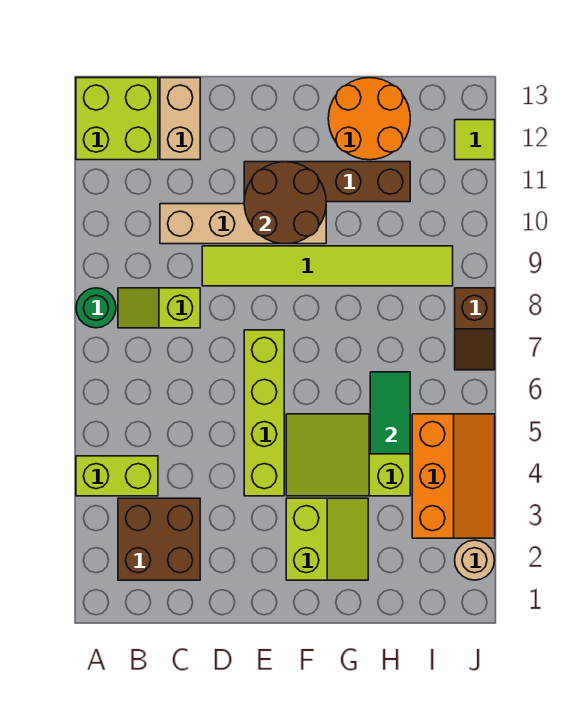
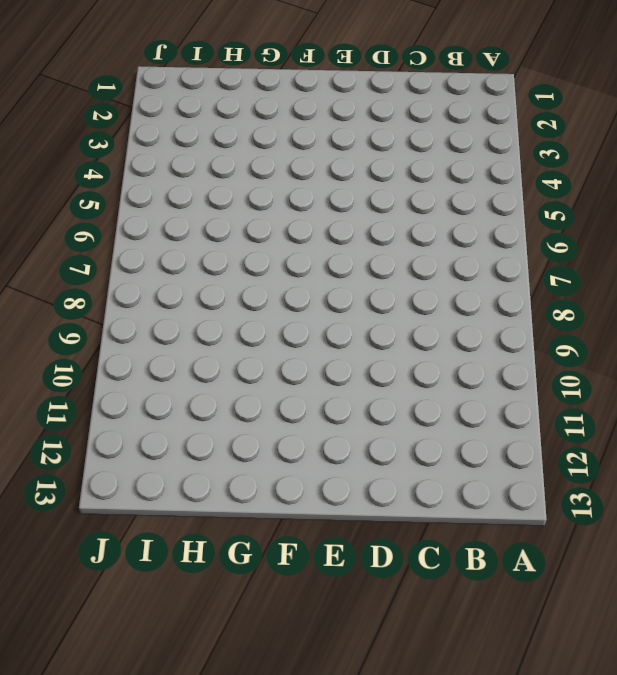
none -> lime 1x2 brick [76,456,158,496]
none -> green 1x1 round brick [76,288,116,328]
none -> lime 2x2 brick [76,78,158,160]

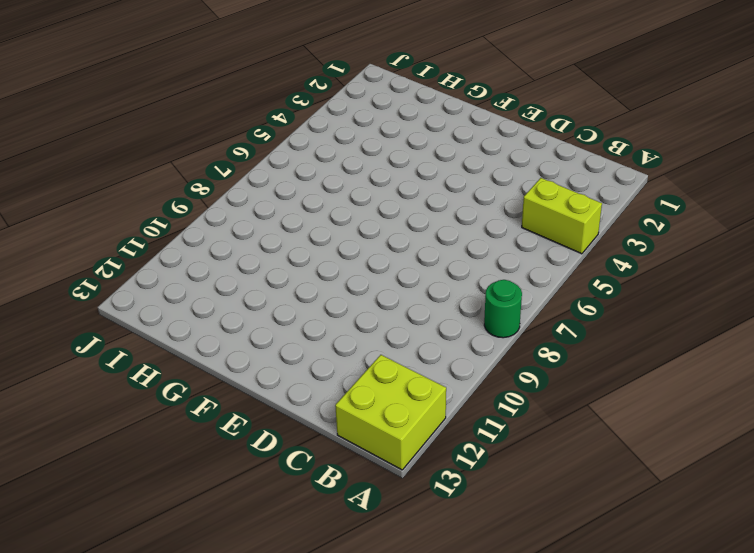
none -> brown 2x2 brick [118,498,200,580]
none -> lime 1x2 slope [118,288,200,328]
none -> tan 1x4 brick [160,204,326,244]

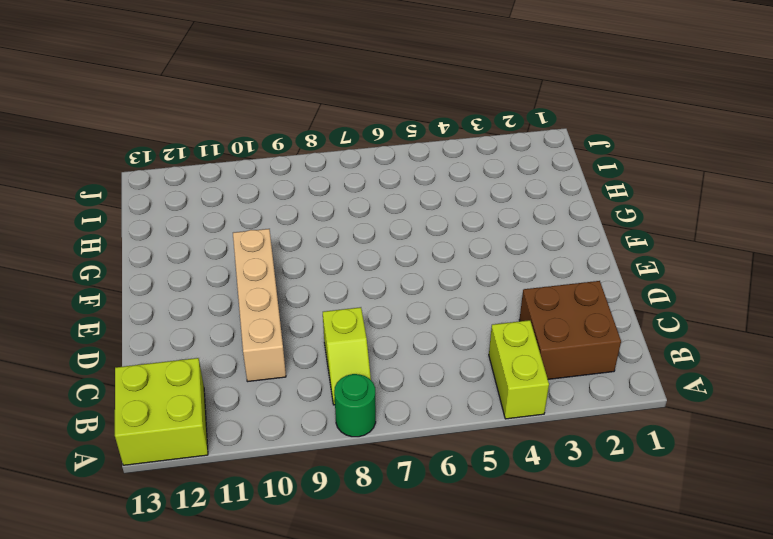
none -> tan 1x2 brick [160,78,200,160]
none -> lime 1x6 tile [202,246,453,286]
none -> lime 1x4 brick [244,330,284,496]

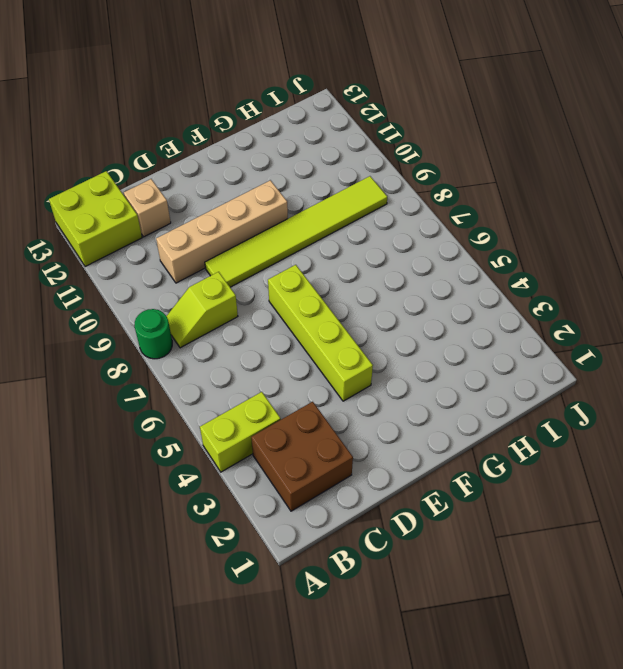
tan 1x1 brick [124,179,171,237] -> tan 1x2 brick [160,78,200,160]
none -> brown 1x4 brick [244,162,410,202]
none -> lime 2x2 slope [286,498,368,580]
none -> lime 2x3 slope [286,414,410,496]

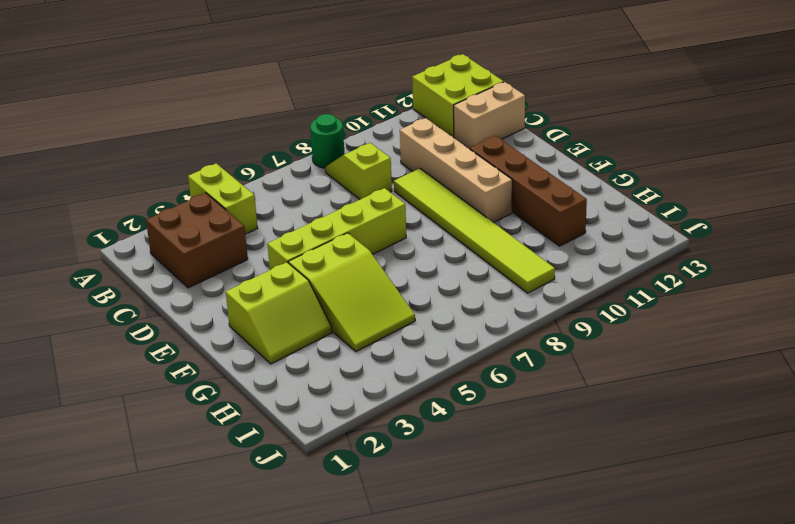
lime 2x3 slope [289,233,415,351] -> lime 2x3 slope turned to [286,414,410,496]
none -> orange 2x2 round brick [328,78,410,160]
none -> orange 2x3 slope [412,414,495,538]
none -> tan 1x1 round brick [455,540,495,580]

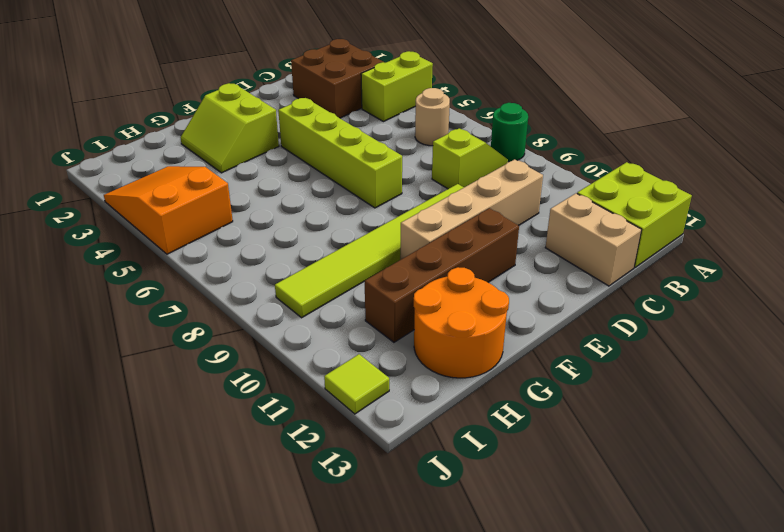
tan 1x1 round brick [415,88,450,146] -> tan 1x1 round brick moved to [455,540,495,580]
orange 2x3 slope [104,166,233,254] -> orange 2x3 slope turned to [412,414,495,538]
none -> lime 2x3 slope [286,414,410,496]
none -> brown 1x2 slope [455,288,495,370]
none -> brown 2x2 round brick [244,162,326,244]

